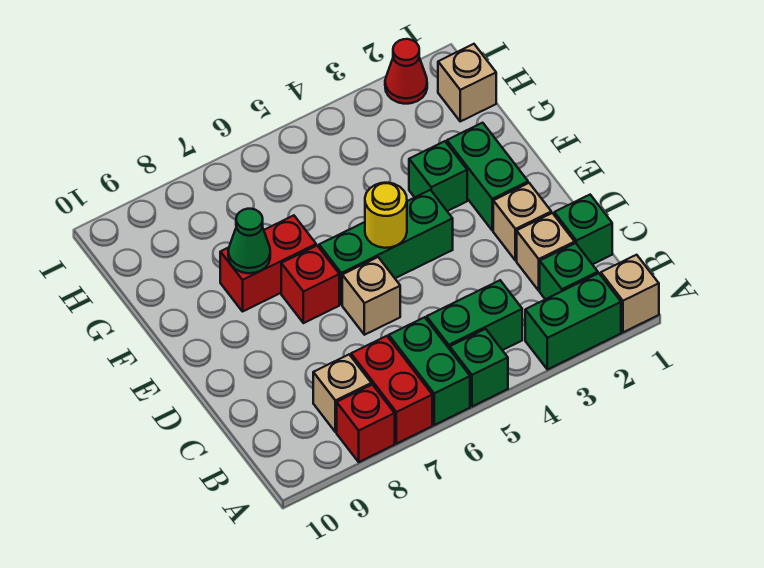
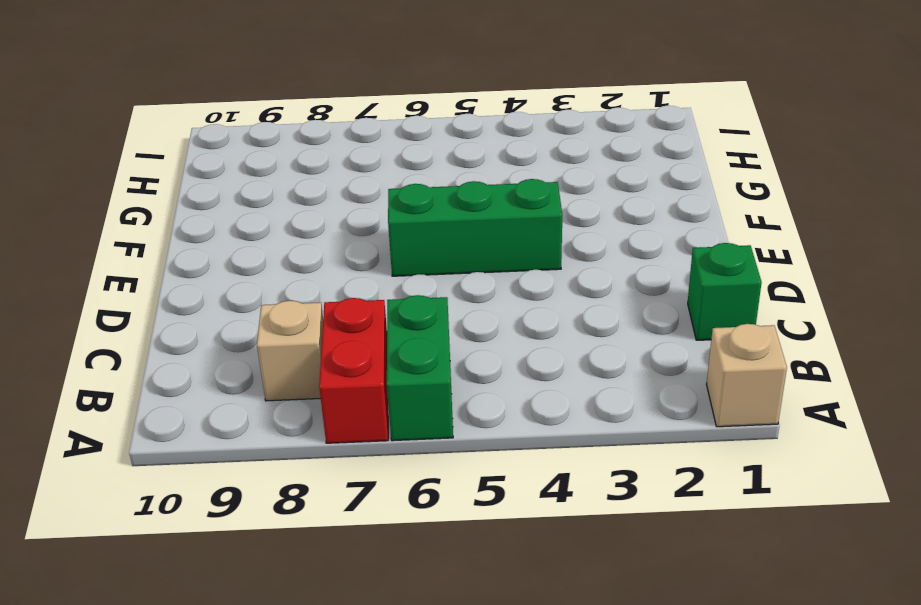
none -> green 1x2 brick [525,273,621,370]
none -> green 1x1 brick [450,329,508,407]
none -> red 1x1 brick [337,385,395,462]

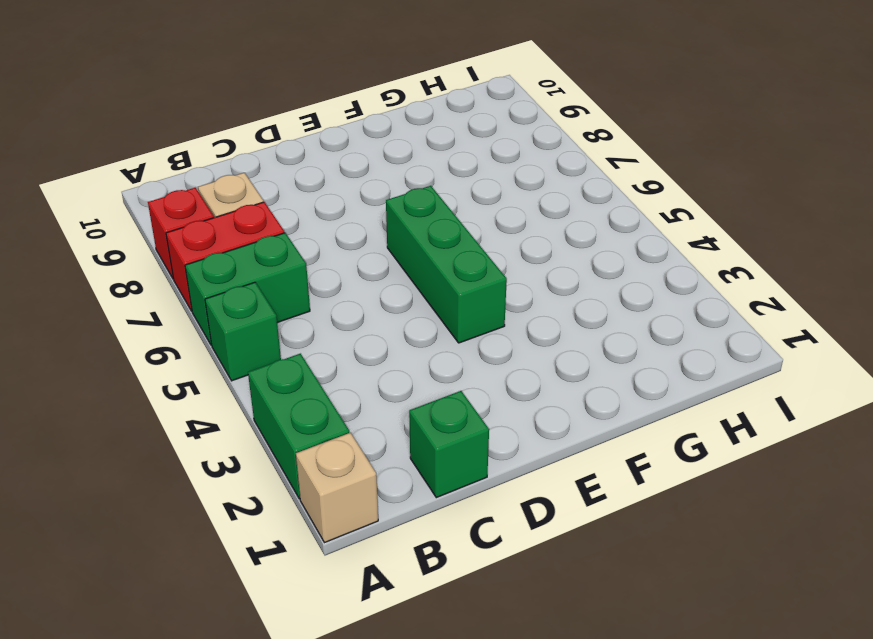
none -> green 1x1 brick [540,243,598,299]
none -> green 1x2 brick [427,280,522,350]
none -> tan 1x1 brick [517,213,575,291]

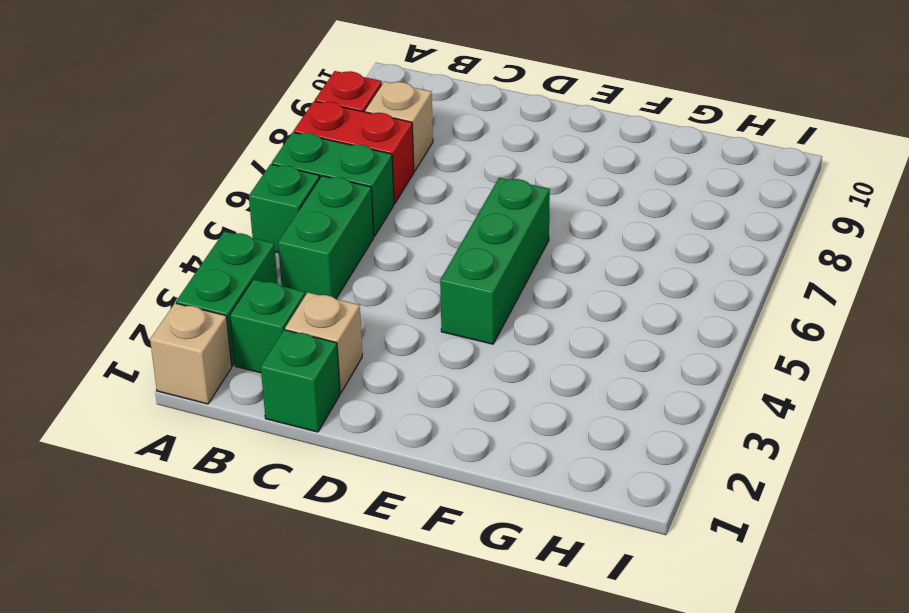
none -> tan 1x1 brick [493,183,551,261]
none -> tan 1x1 brick [342,257,400,335]
none -> green 1x2 brick [447,123,528,230]

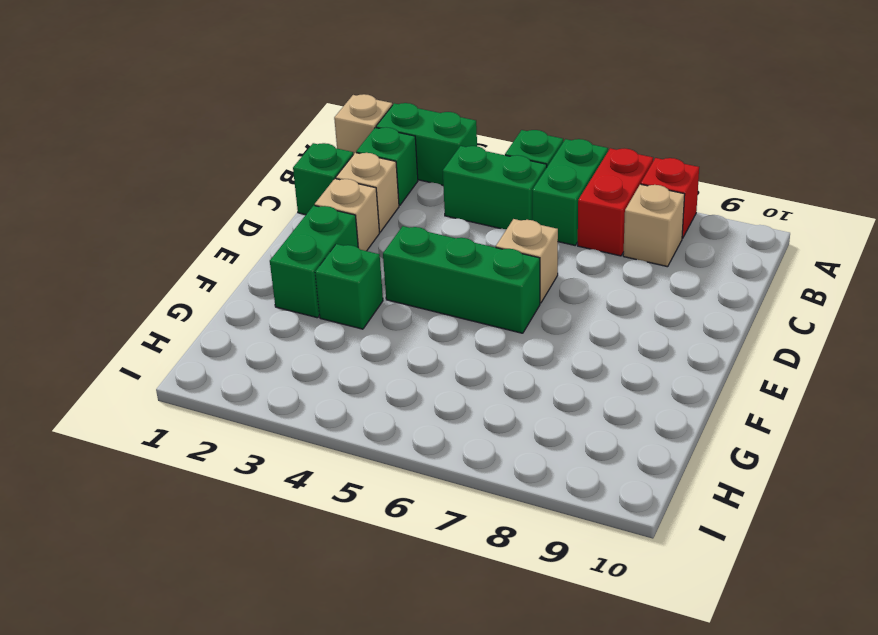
none -> red 1x1 brick [281,246,339,323]
none -> red 1x2 brick [220,215,316,311]
none -> tan 1x1 brick [438,44,496,121]

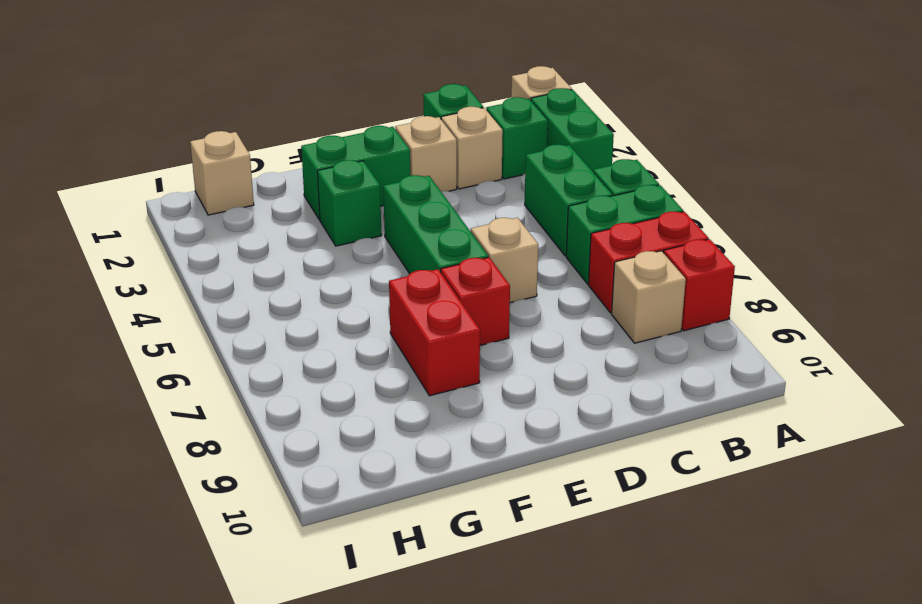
none -> red 1x1 cone [385,39,427,104]
none -> yellow 1x1 round brick [365,183,407,248]
none -> green 1x1 cone [228,209,270,273]

